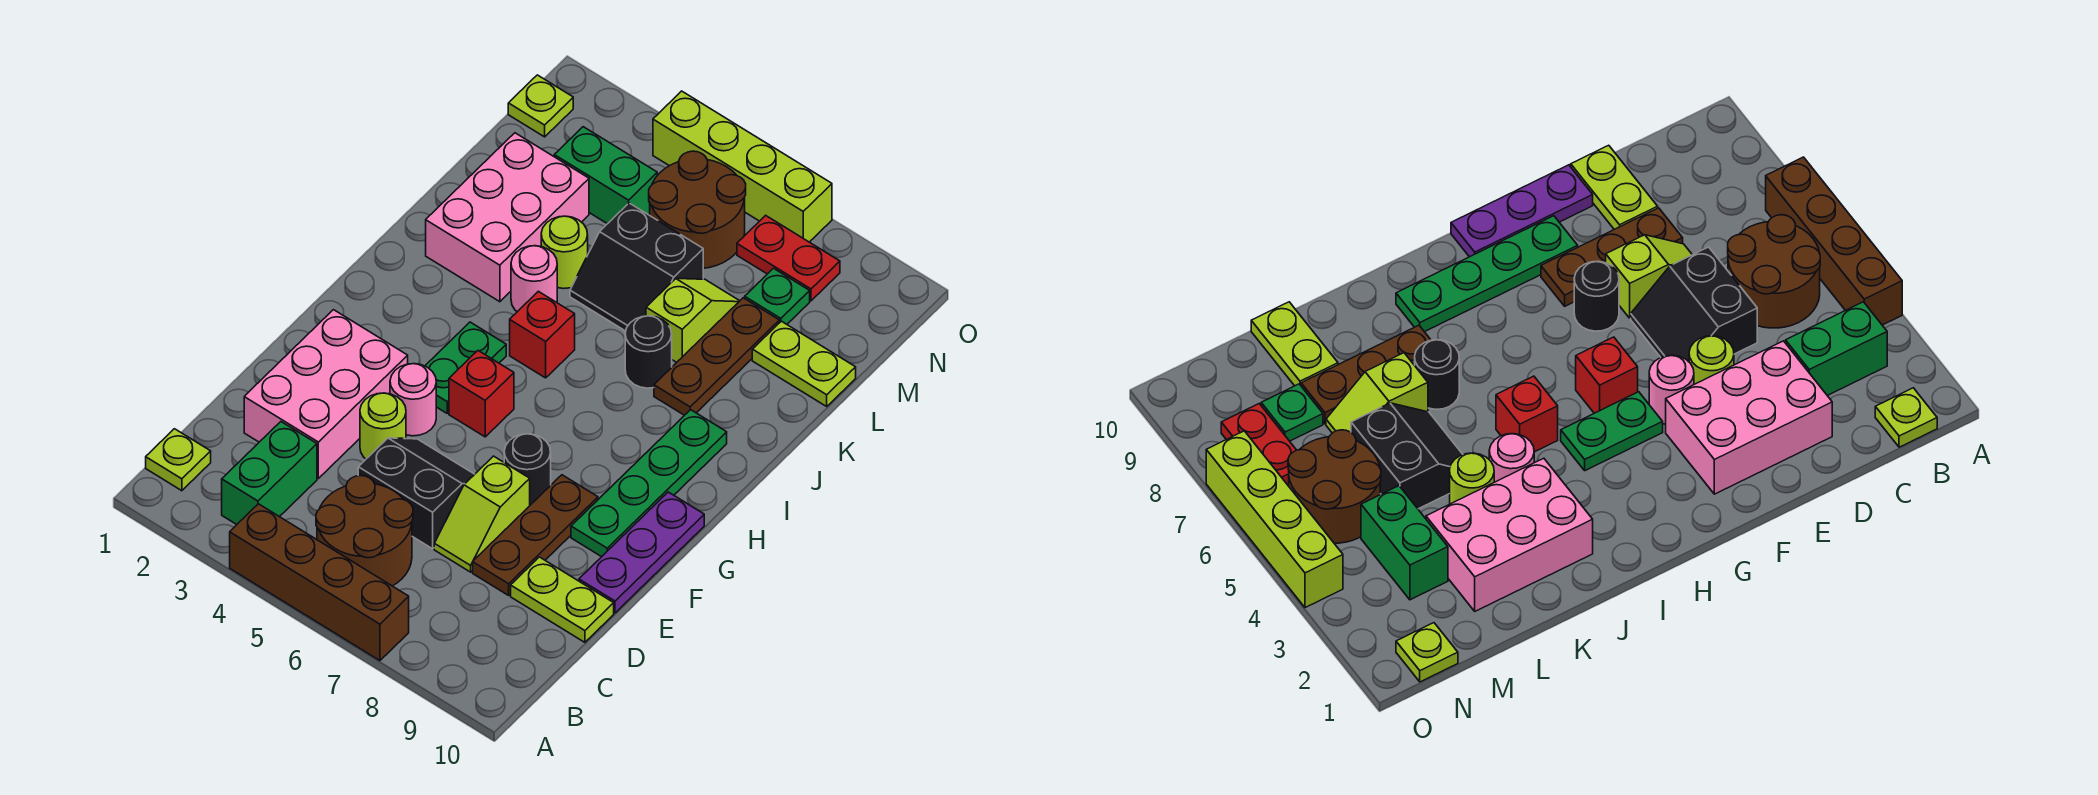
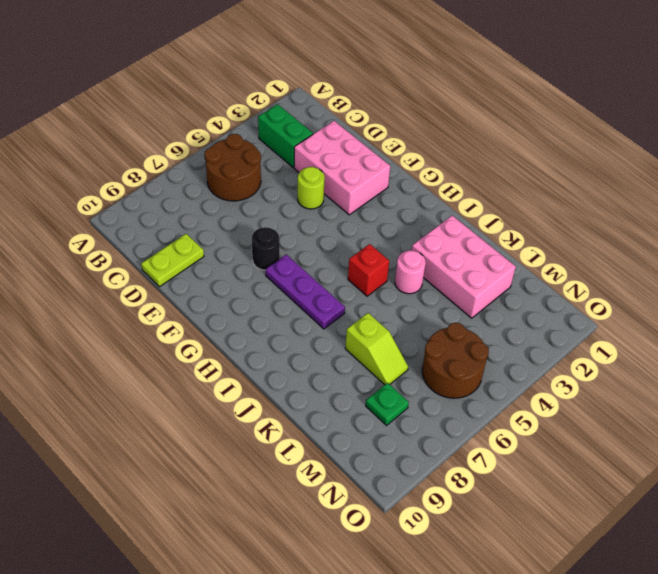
purple 1x3 plate [265,254,345,329] -> purple 1x3 plate moved to [579,492,704,613]
none -> brown 1x4 brick [230,504,409,661]
none -> lime 1x1 plate [146,429,211,491]
none -> black 2x2 slope [358,438,475,549]
none -> lime 1x2 slope [434,456,530,572]

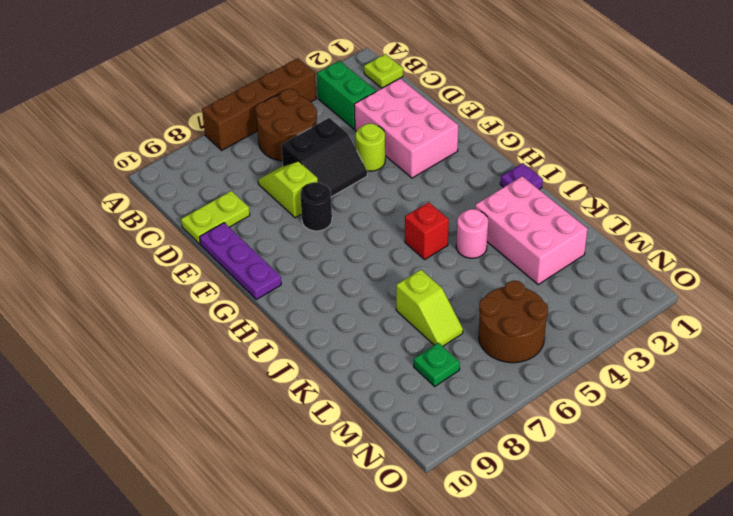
purple 1x1 plate [500,163,543,189] -> none
none -> brown 1x3 plate [473,475,598,595]
none -> pink 1x1 round brick [390,364,436,436]
none -> green 1x4 plate [571,410,727,557]
none -> green 1x2 plate [425,322,506,413]

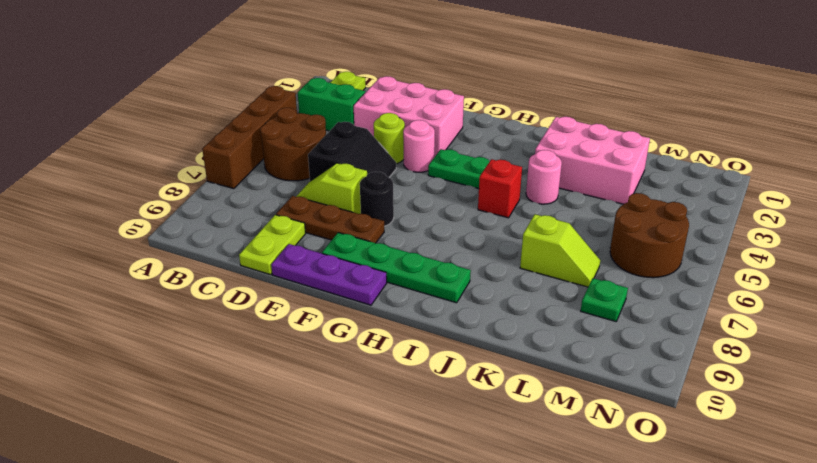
none -> red 1x1 brick [449,351,514,437]
none -> black 1x1 round brick [625,316,672,388]
none -> brown 1x3 plate [654,298,779,415]
none -> lime 1x1 round brick [541,216,588,289]

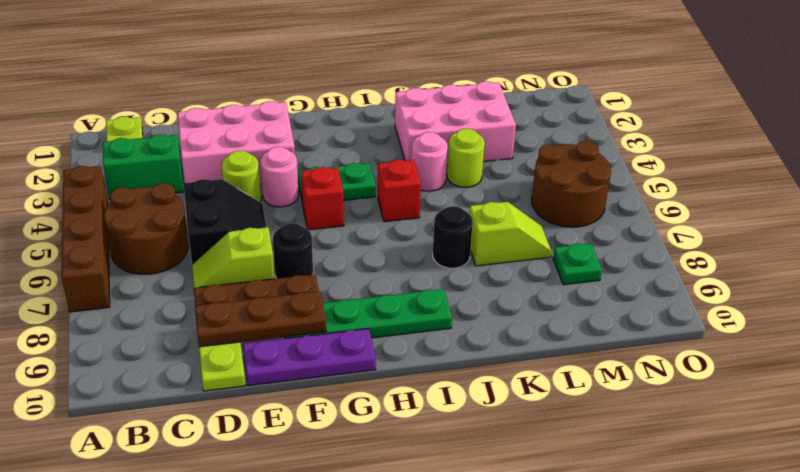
brown 1x3 plate [195,292,326,347] -> brown 1x3 plate moved to [654,298,779,415]
none -> black 2x2 slope [570,203,703,331]
none -> lime 1x2 plate [752,321,856,406]
none -> green 1x2 brick [554,127,657,224]
none -> lime 1x1 plate [508,75,573,137]

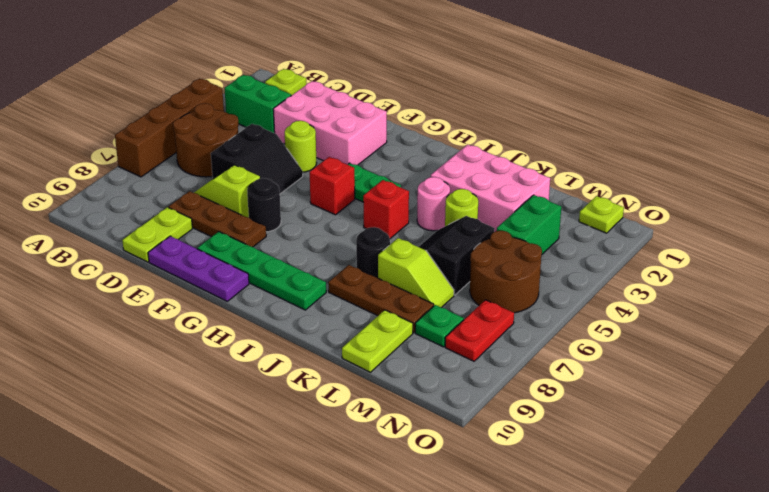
none -> pink 1x1 round brick [390,364,436,436]
none -> lime 1x4 brick [653,91,832,242]

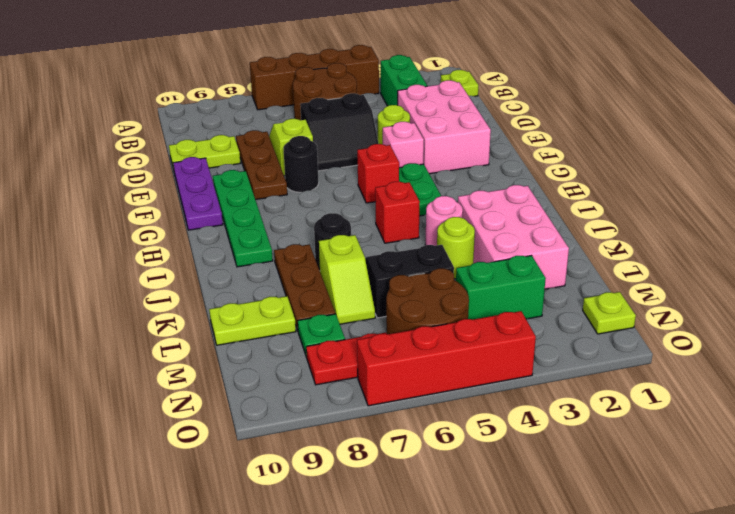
pink 1x1 brick [383,122,424,168] -> pink 1x1 round brick [390,364,436,436]
red 1x4 brick [357,311,536,406] -> lime 1x4 brick [653,91,832,242]

